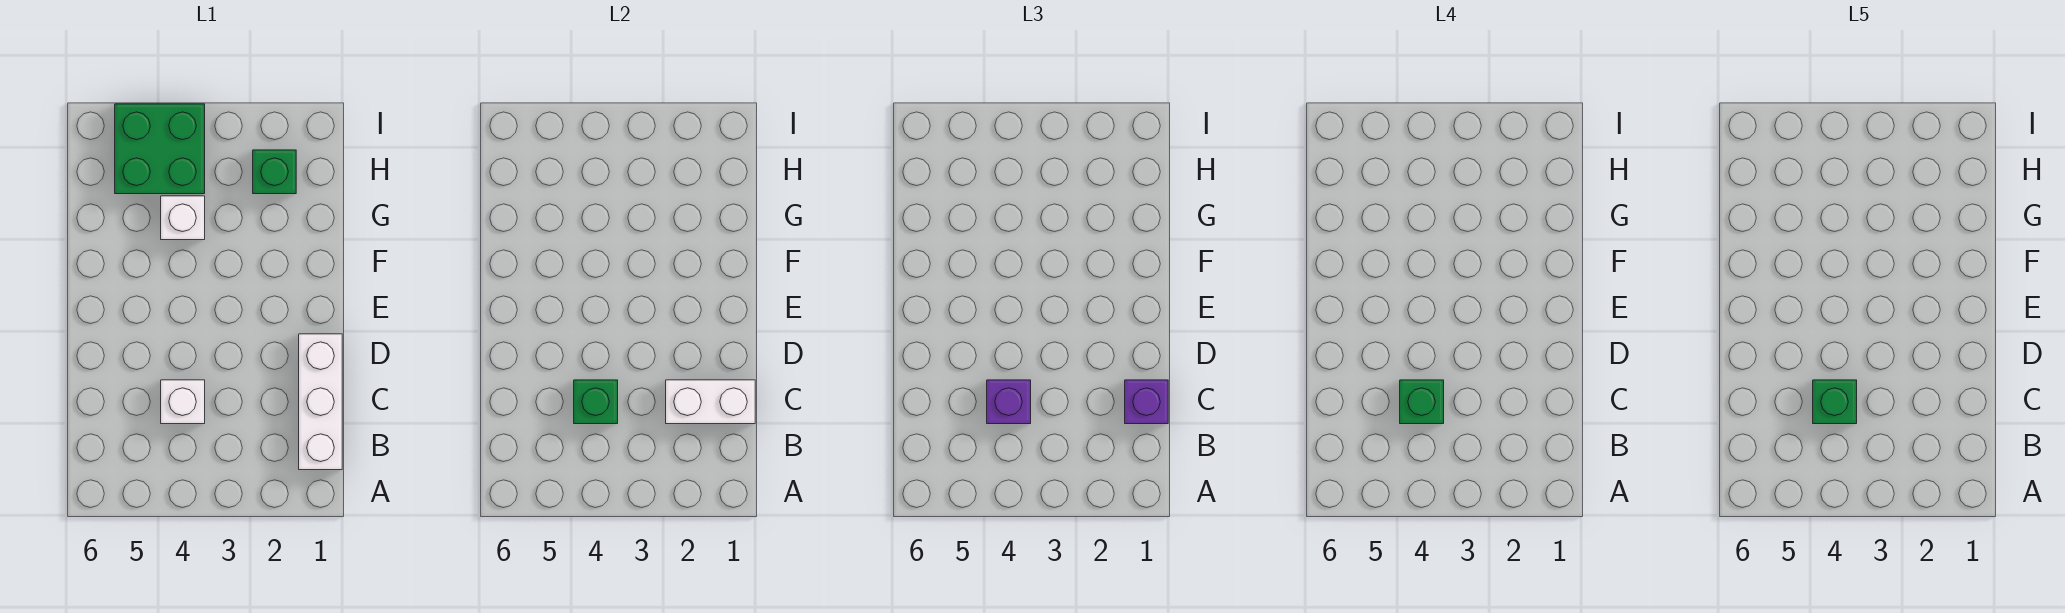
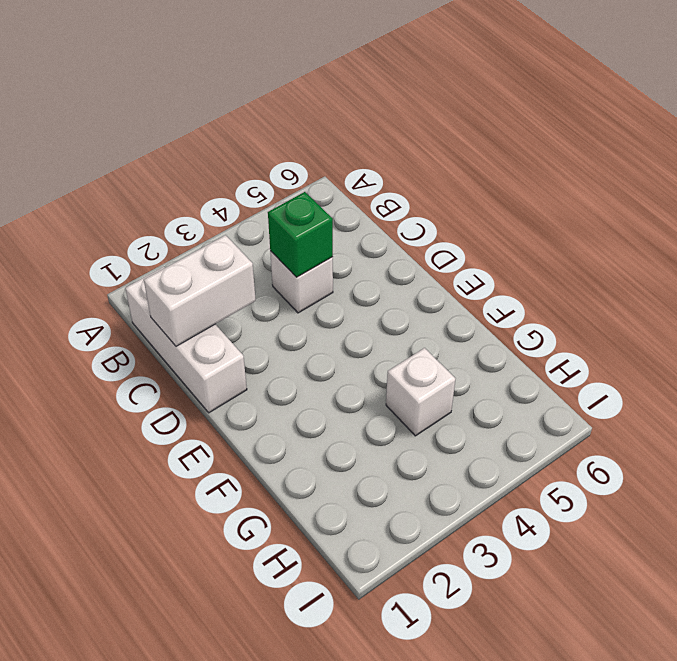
none -> green 1x1 brick [253,150,296,194]
none -> green 2x2 brick [115,104,205,194]

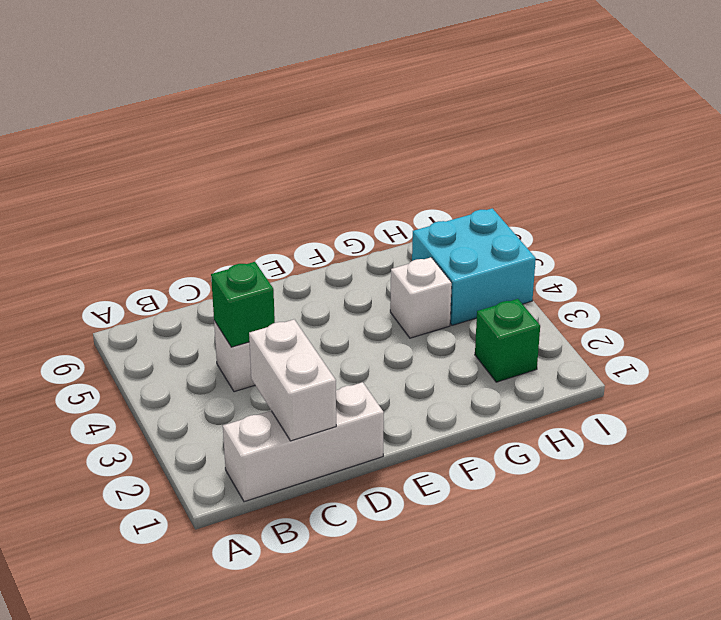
cyan 2x2 brick [412,208,536,325] -> green 2x2 brick [115,104,205,194]
none -> purple 1x1 brick [1125,380,1168,424]
none -> purple 1x1 brick [987,380,1031,424]

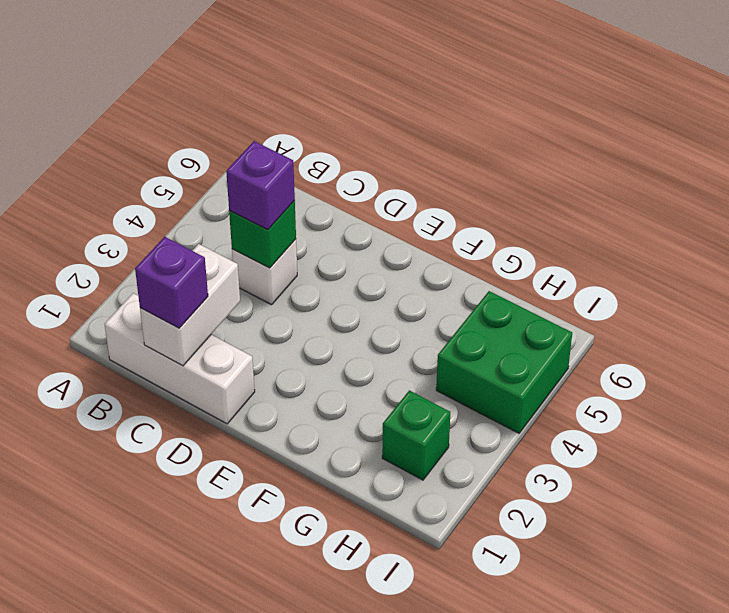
none -> white 1x1 brick [161,196,205,240]
none -> green 1x1 brick [1400,380,1444,424]

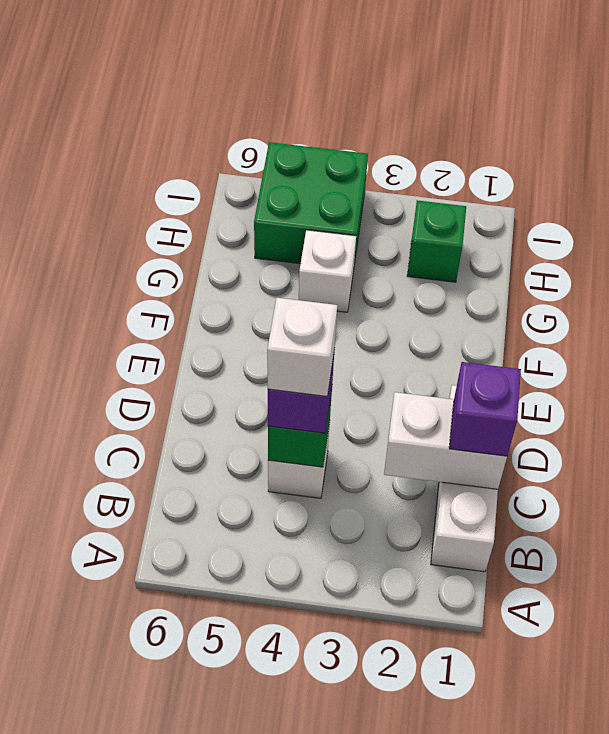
white 1x1 brick [267,298,337,396] -> green 1x1 brick [1400,380,1444,424]
none -> green 1x1 brick [1813,380,1857,424]

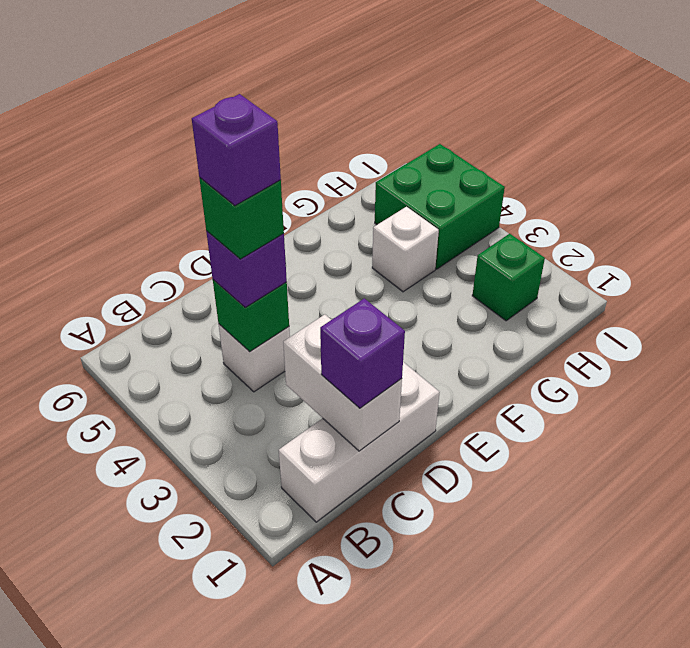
purple 1x1 brick [192,94,281,205] -> green 1x1 brick [1813,380,1857,424]

